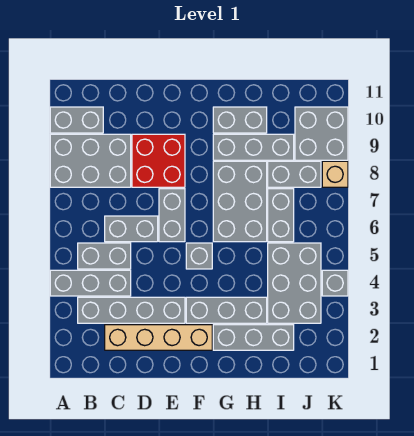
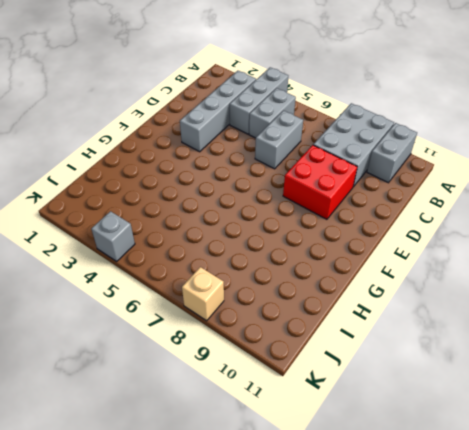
none -> tan 1x4 brick [105,325,212,350]
none -> grey 1x2 brick [159,189,185,242]
none -> grey 1x3 brick [186,297,267,323]

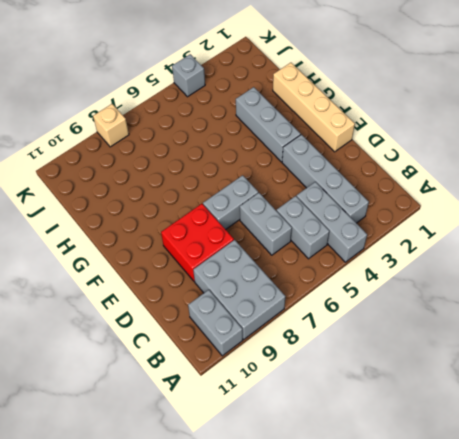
tan 1x4 brick [273,63,355,152] -> tan 1x4 brick moved to [105,325,212,350]
none -> grey 1x1 brick [186,243,212,269]
none -> grey 1x3 brick [213,325,294,350]
none -> grey 2x3 brick [213,161,267,242]

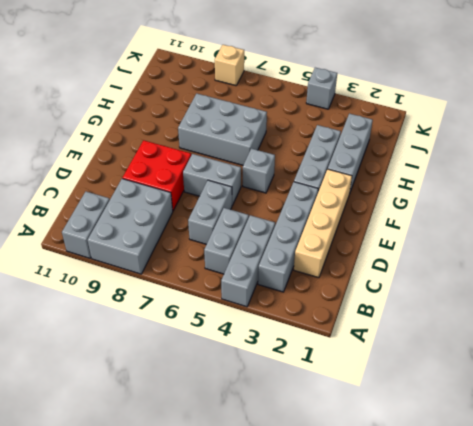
none -> grey 1x3 brick [213,134,294,160]
none -> grey 1x2 brick [213,107,267,133]
none -> grey 2x3 brick [268,243,321,323]

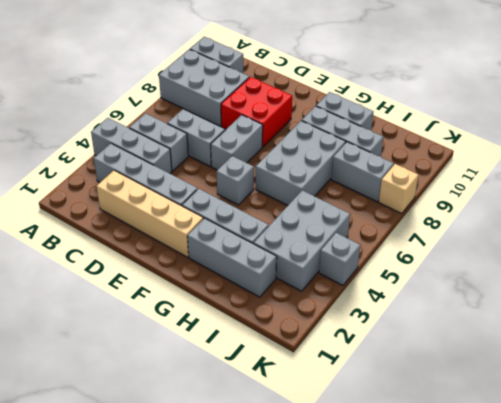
none -> grey 1x2 brick [268,189,294,242]
none -> grey 2x2 brick [295,107,348,160]

